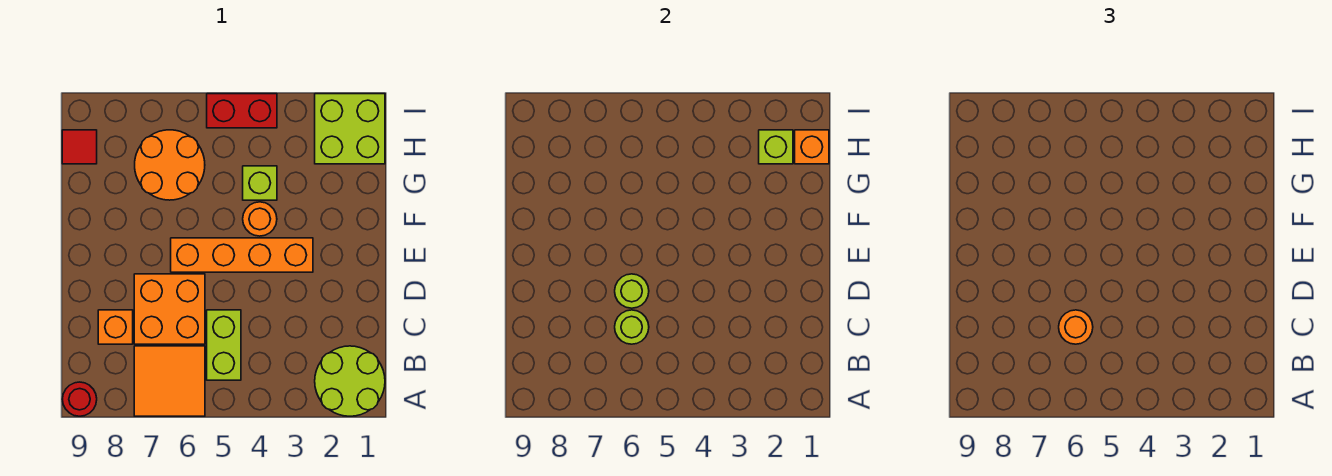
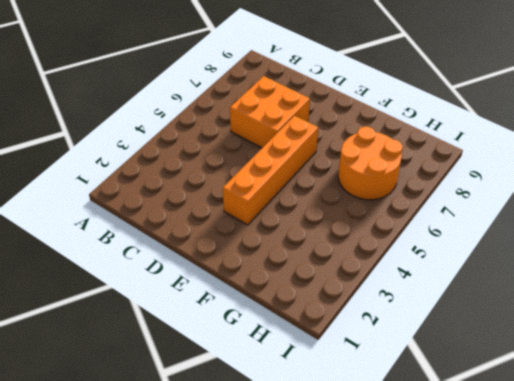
none -> lime 2x2 round brick [315,346,385,416]
none -> orange 2x2 tile [134,346,205,416]
none -> red 1x1 round brick [62,382,97,416]

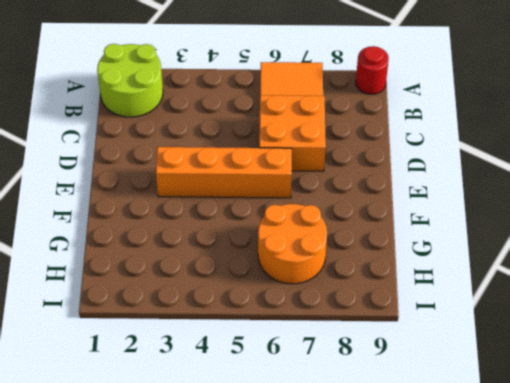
none -> lime 1x2 brick [207,310,241,380]
none -> orange 1x1 brick [98,310,133,344]
none -> orange 1x1 round brick [243,202,277,236]

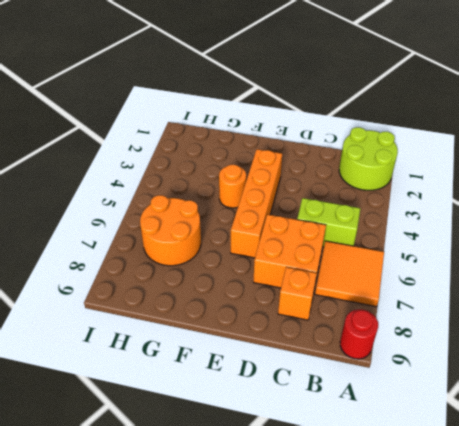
none -> lime 1x1 brick [243,166,277,200]
none -> lime 2x2 brick [315,94,385,164]
none -> red 1x1 tile [62,130,97,164]

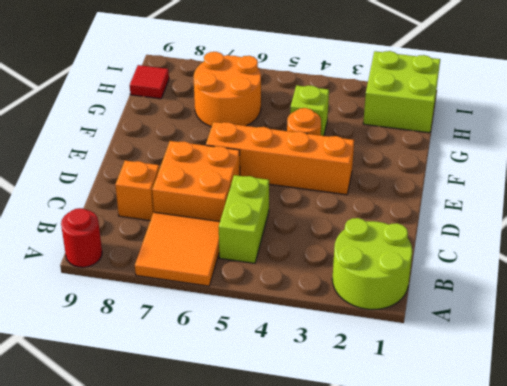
none -> red 1x2 brick [207,94,277,128]
none -> lime 1x1 round brick [615,310,649,344]
none -> lime 1x1 round brick [615,274,649,308]

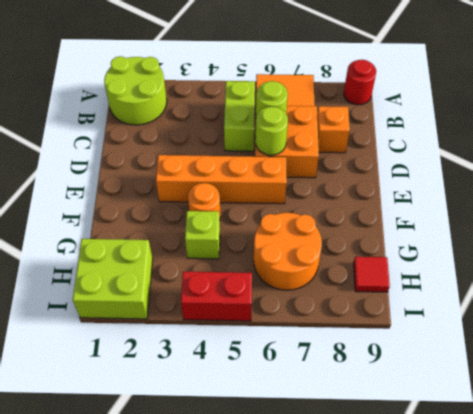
none -> orange 1x1 brick [795,130,829,164]
none -> lime 1x1 brick [759,130,793,164]
none -> orange 1x1 round brick [1059,310,1093,344]

